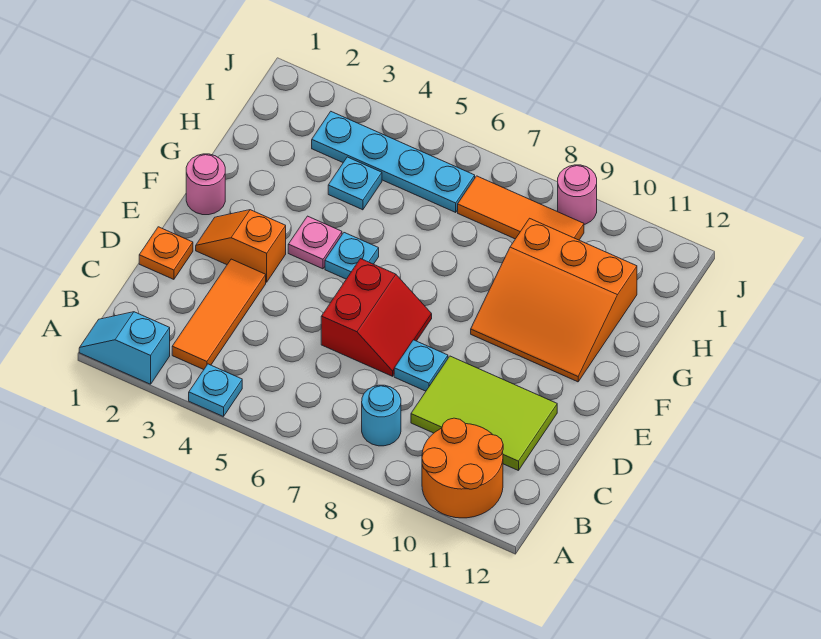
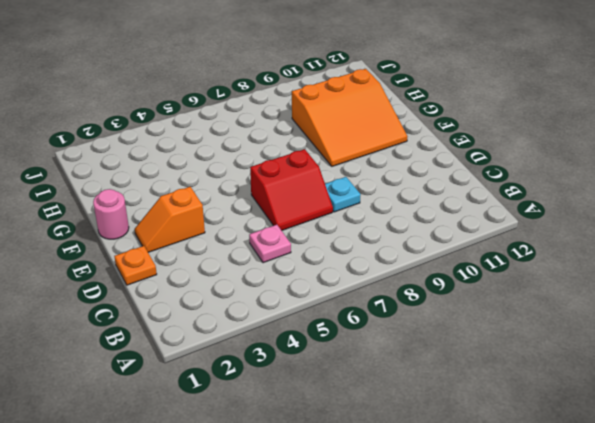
pink 1x1 plate [249,225,291,263] -> pink 1x1 plate moved to [288,216,342,269]
red 2x2 slope [250,149,333,231] -> red 2x2 slope turned to [321,259,432,376]
none -> cyan 1x2 slope [79,312,170,384]
none -> cyan 1x1 plate [189,364,242,417]
none -> orange 2x2 round brick [422,418,503,518]

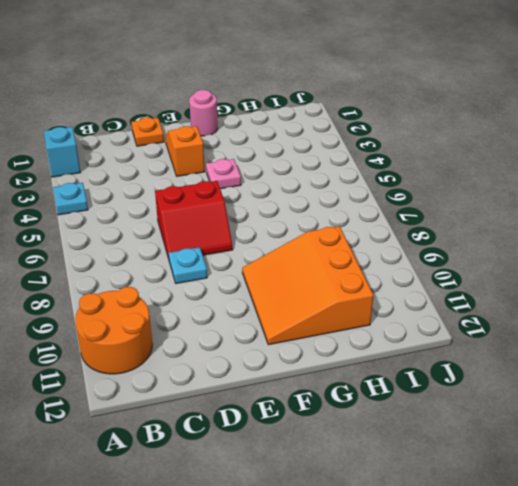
none -> orange 1x3 tile [172,259,266,370]
none -> cyan 1x1 round brick [362,385,401,446]
none -> lime 2x3 tile [411,356,557,471]

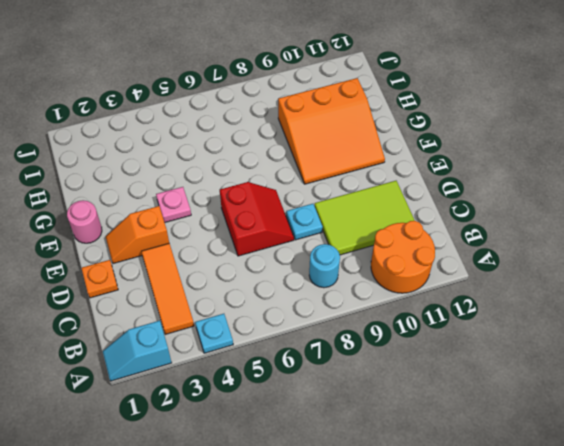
none -> cyan 1x1 plate [325,233,379,279]
none -> cyan 1x1 plate [328,157,382,210]
none -> cyan 1x4 plate [312,112,475,212]

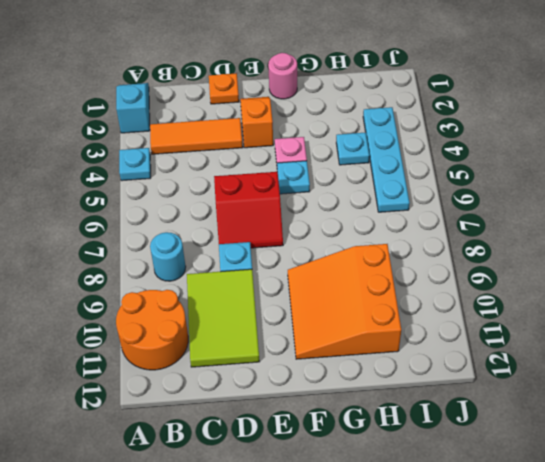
none -> orange 1x3 tile [458,176,584,240]
none -> pink 1x1 round brick [558,165,597,225]

